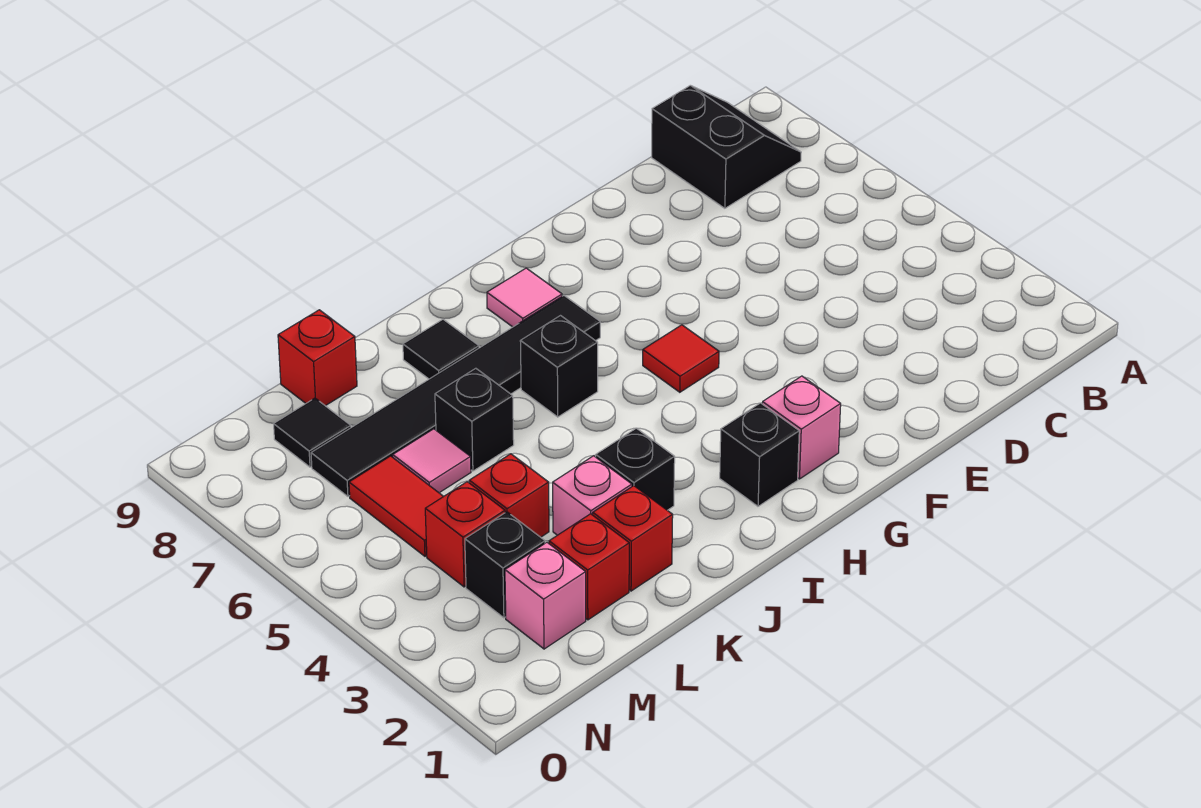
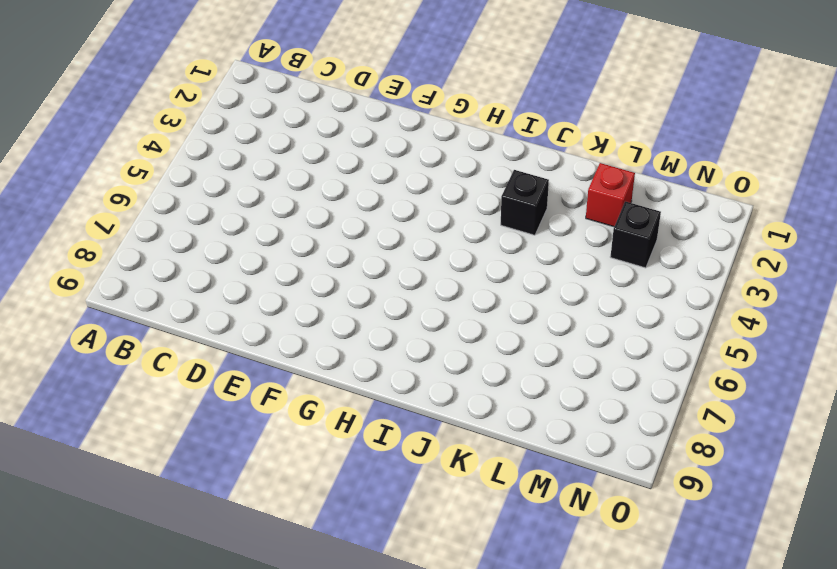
none -> black 2x2 slope [652,85,801,208]
none -> pink 1x1 brick [762,376,841,479]
none -> red 1x1 tile [643,325,719,392]

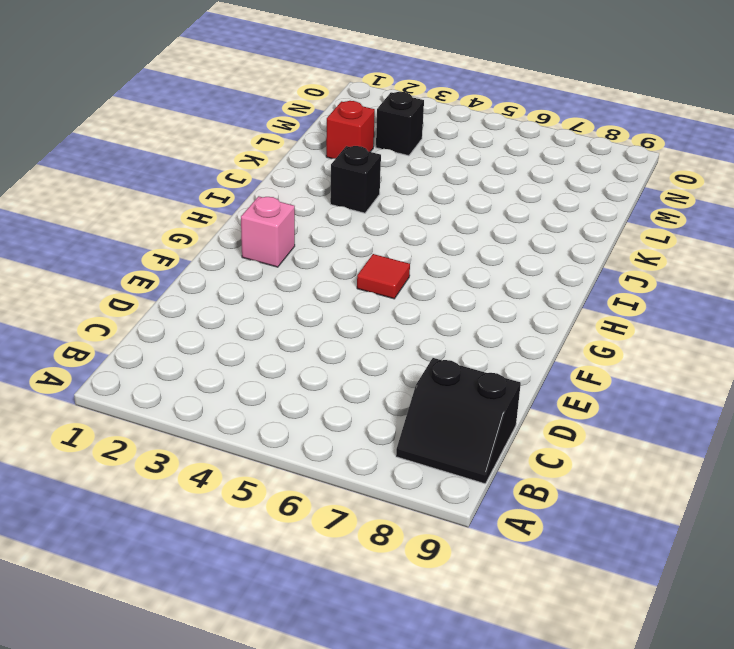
none -> black 1x1 brick [720,403,799,506]
none -> black 1x6 tile [311,296,600,496]
none -> pink 1x1 tile [487,268,562,327]

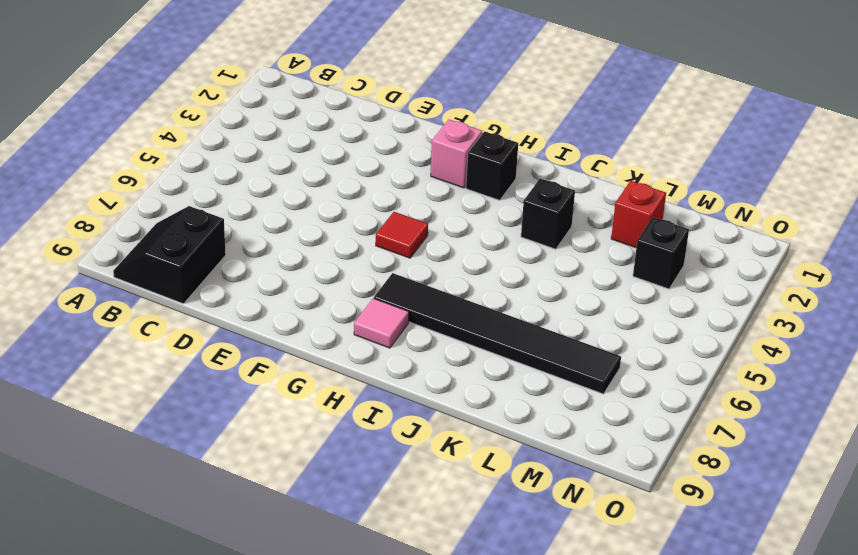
none -> black 1x1 brick [520,316,598,417]
none -> black 1x1 tile [403,319,479,379]
none -> red 1x1 brick [593,486,673,591]

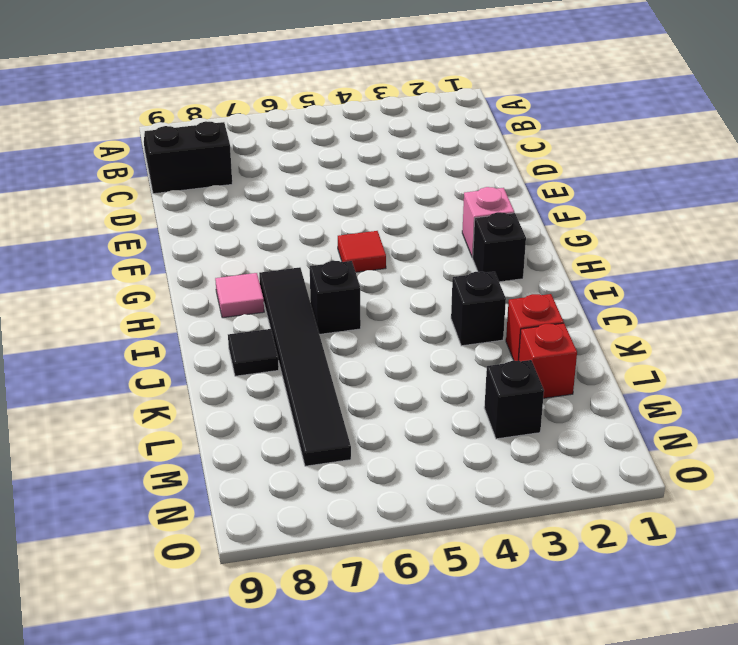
none -> pink 1x1 brick [553,456,632,535]
none -> black 1x1 brick [435,368,514,471]
none -> red 1x1 brick [469,454,549,537]

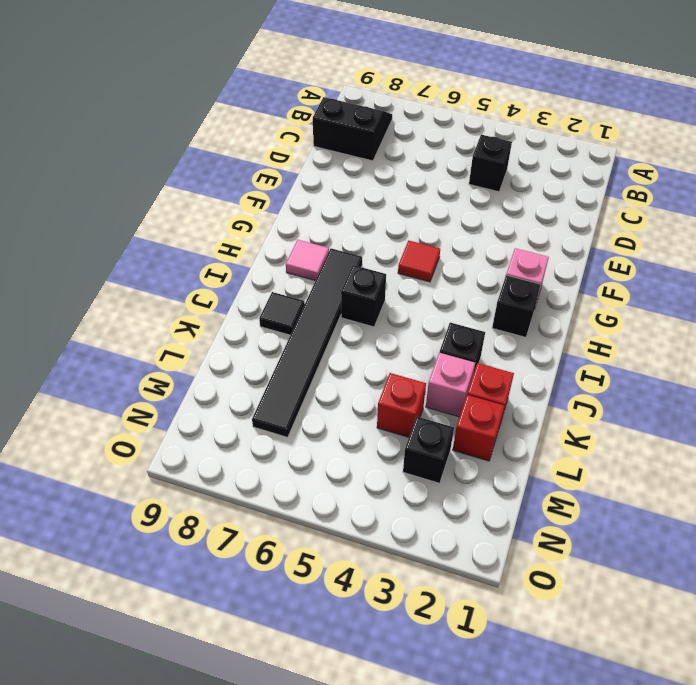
black 1x1 brick [469,135,512,192] -> black 1x1 brick moved to [435,368,514,471]
none -> pink 1x1 tile [393,429,471,493]
none -> red 1x1 brick [278,310,357,406]
none -> pink 1x1 brick [505,543,586,649]

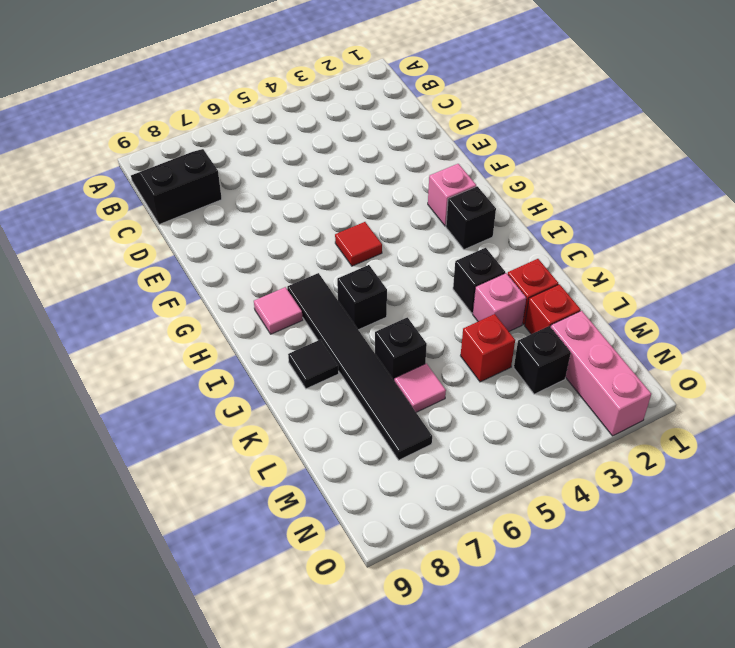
pink 1x3 brick [551,311,651,436] -> pink 1x1 brick [505,543,586,649]
none -> red 1x1 brick [278,310,357,406]
none -> red 1x1 brick [425,482,505,587]
none -> red 1x2 tile [349,456,444,556]

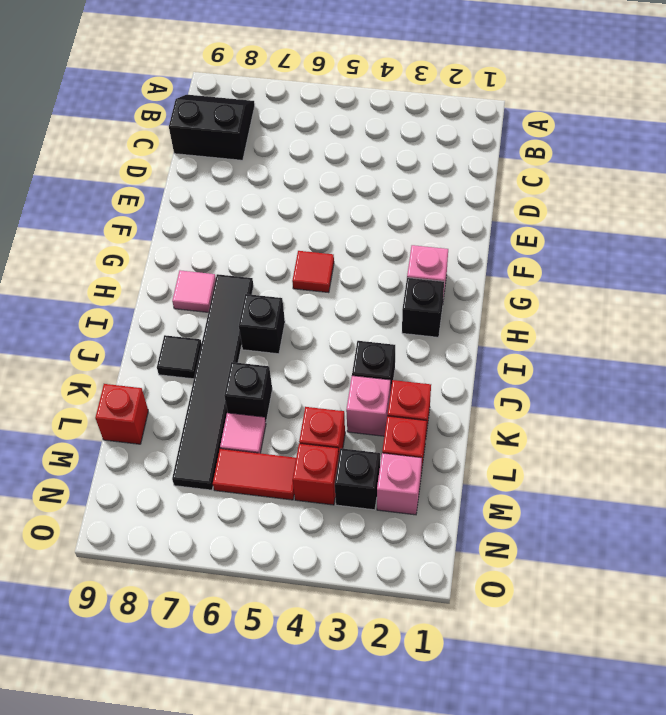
none -> black 1x1 tile [274,398,351,467]

